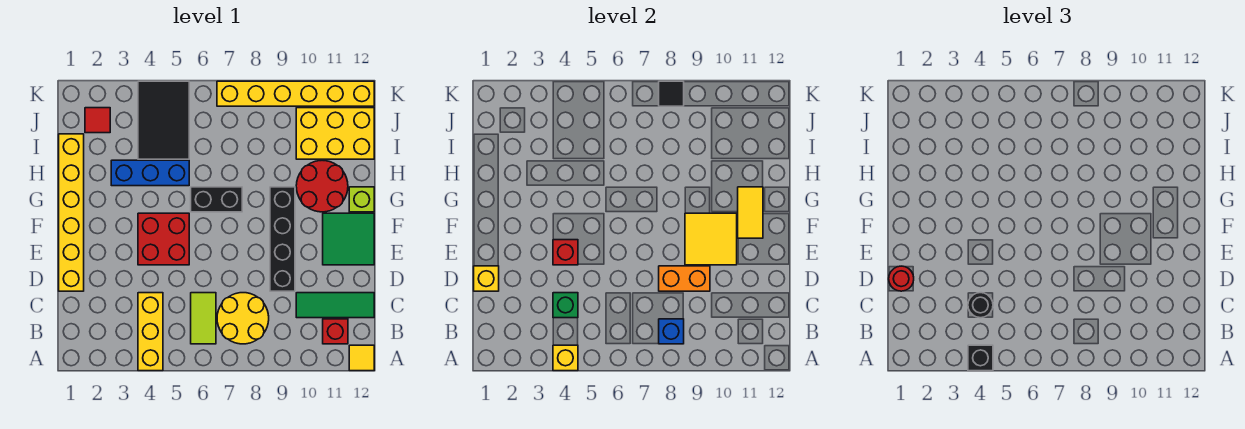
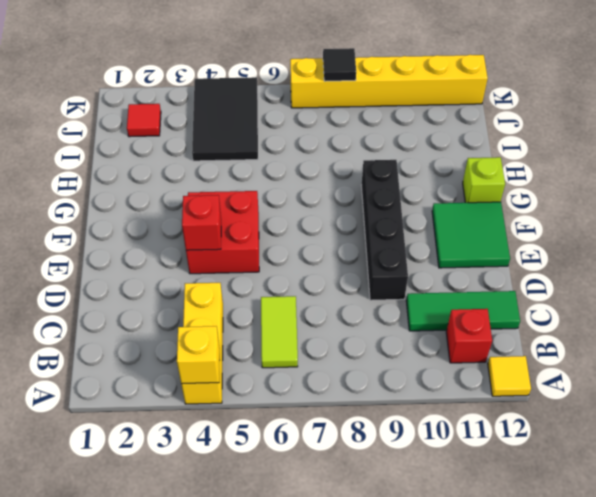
none -> yellow 2x2 round brick [217,293,269,344]
none -> yellow 1x6 brick [59,134,84,291]
none -> black 1x2 brick [191,187,242,212]
none -> red 2x2 round brick [296,160,348,212]

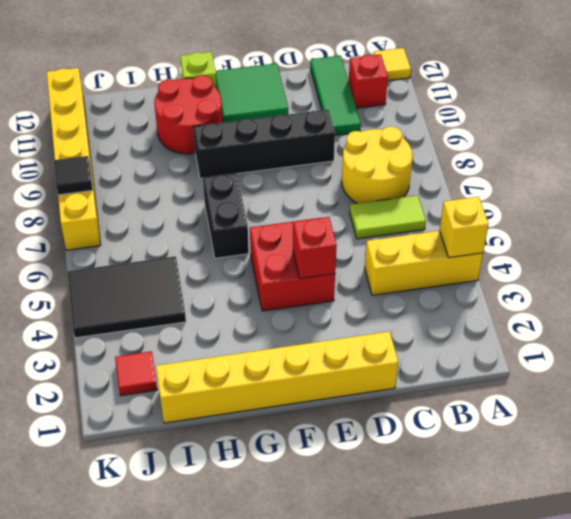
none -> blue 1x3 brick [111,160,189,186]
none -> yellow 2x3 brick [296,108,374,159]
none -> blue 1x1 brick [659,319,684,344]
none -> green 1x1 brick [553,293,578,318]

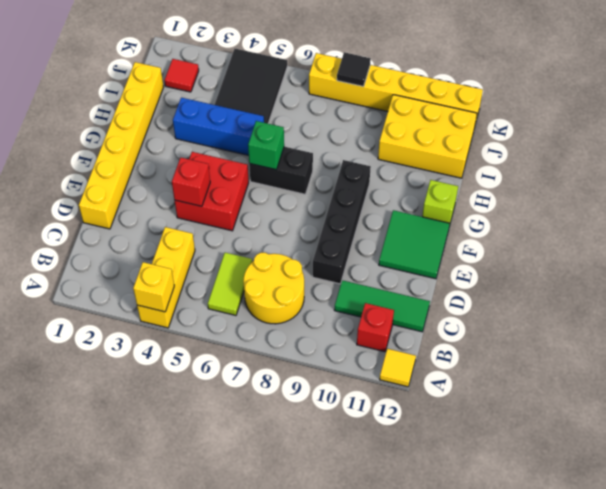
green 1x1 brick [248,121,284,170] -> green 1x1 brick moved to [553,293,578,318]
none -> red 2x2 round brick [296,160,348,212]
none -> blue 1x1 brick [659,319,684,344]
none -> yellow 1x1 brick [474,266,499,291]
none -> orange 1x2 brick [659,266,710,291]

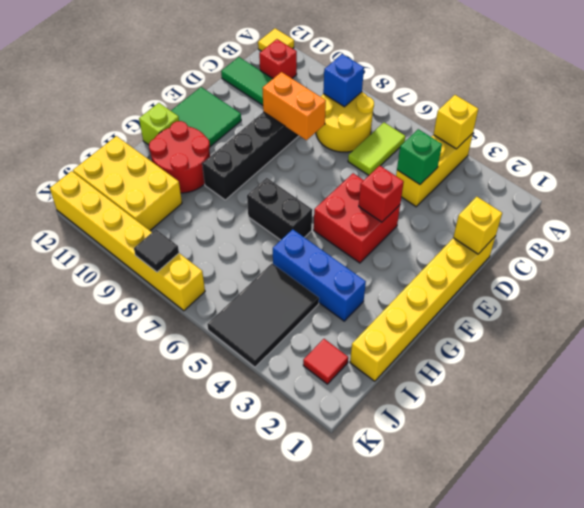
none -> yellow 2x2 tile [685,213,737,265]
none -> yellow 1x2 tile [738,187,763,238]
none -> black 1x1 brick [968,345,993,371]
none -> black 1x1 round brick [968,293,993,318]

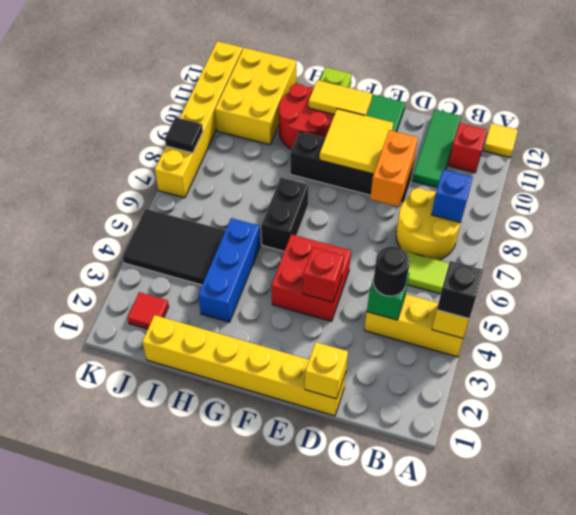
none -> red 1x1 round brick [889,266,914,291]

